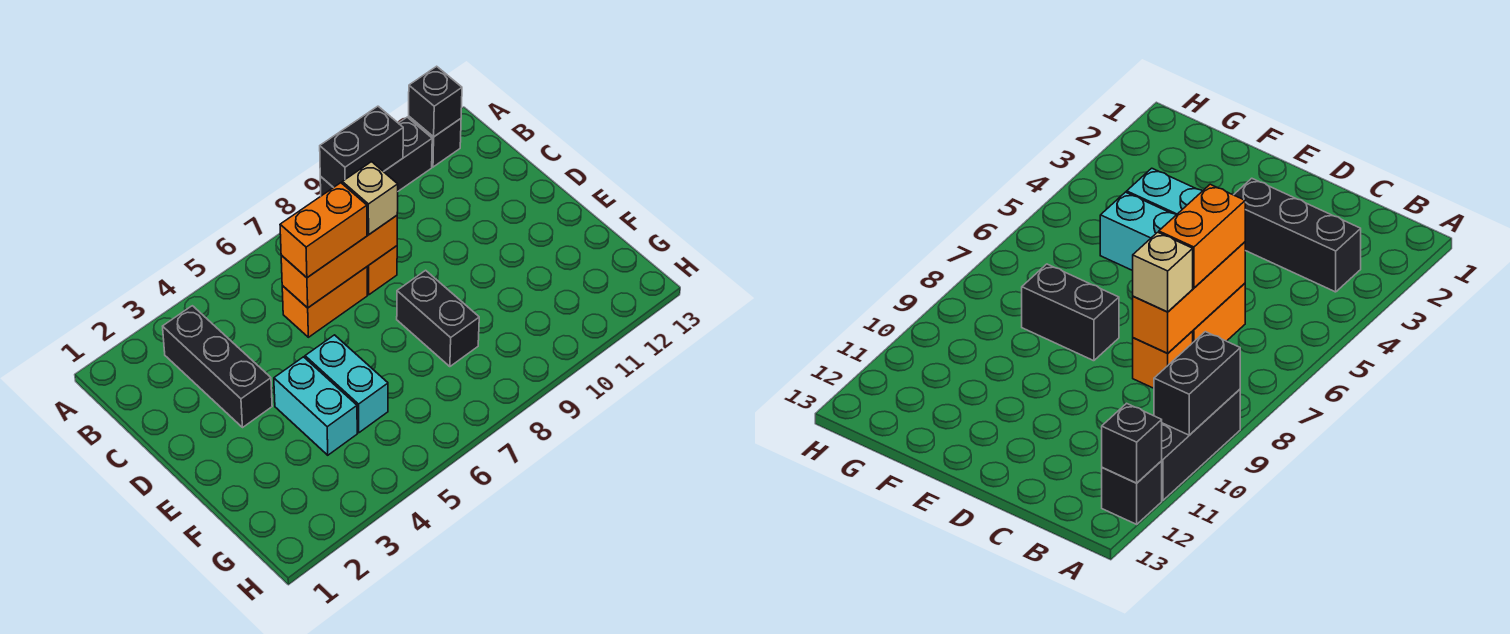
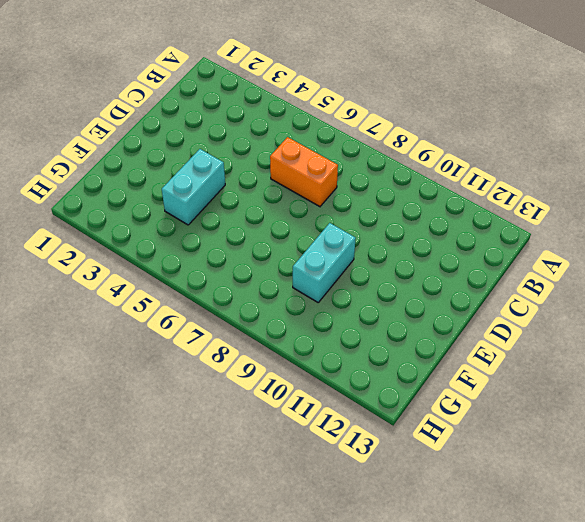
cyan 1x2 brick [293,223,356,302] -> cyan 1x2 brick moved to [305,335,388,433]
none -> black 1x3 brick [320,117,432,196]
none -> black 1x1 brick [409,117,461,167]
none -> black 1x3 brick [163,306,272,428]

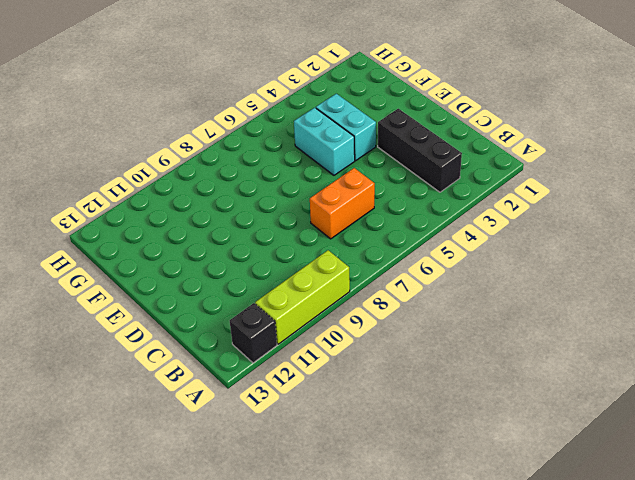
lime 1x3 brick [255,250,350,344] -> black 1x3 brick [320,117,432,196]
none -> orange 1x1 brick [367,246,397,295]
none -> black 1x2 brick [397,270,479,367]
none -> black 1x2 brick [320,106,403,187]

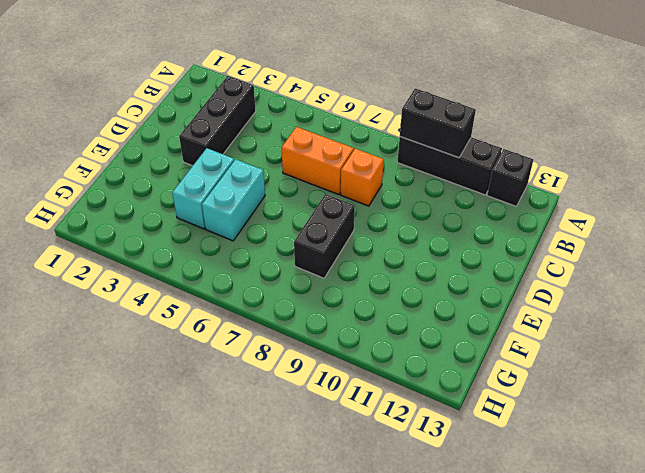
none -> black 1x1 brick [409,66,462,137]
none -> orange 1x3 brick [281,216,397,308]
none -> orange 1x2 brick [280,183,367,278]

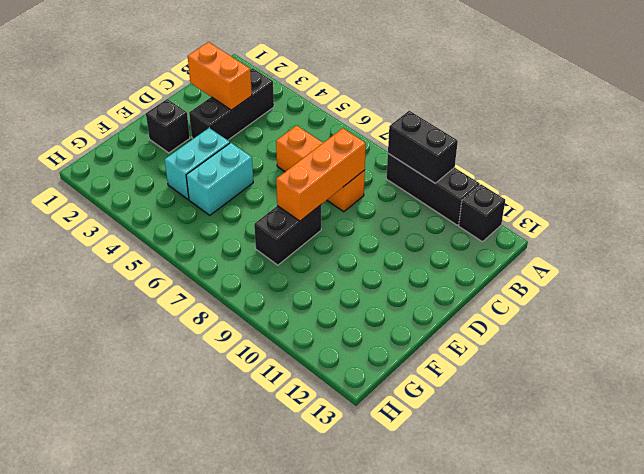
orange 1x2 brick [188,42,252,110] -> orange 1x2 brick moved to [280,183,367,278]
orange 1x3 brick [276,128,366,221] -> orange 1x3 brick turned to [281,216,397,308]
black 1x1 brick [146,99,190,153] -> black 1x1 brick moved to [409,66,462,137]
none -> tan 1x1 brick [342,162,398,235]

